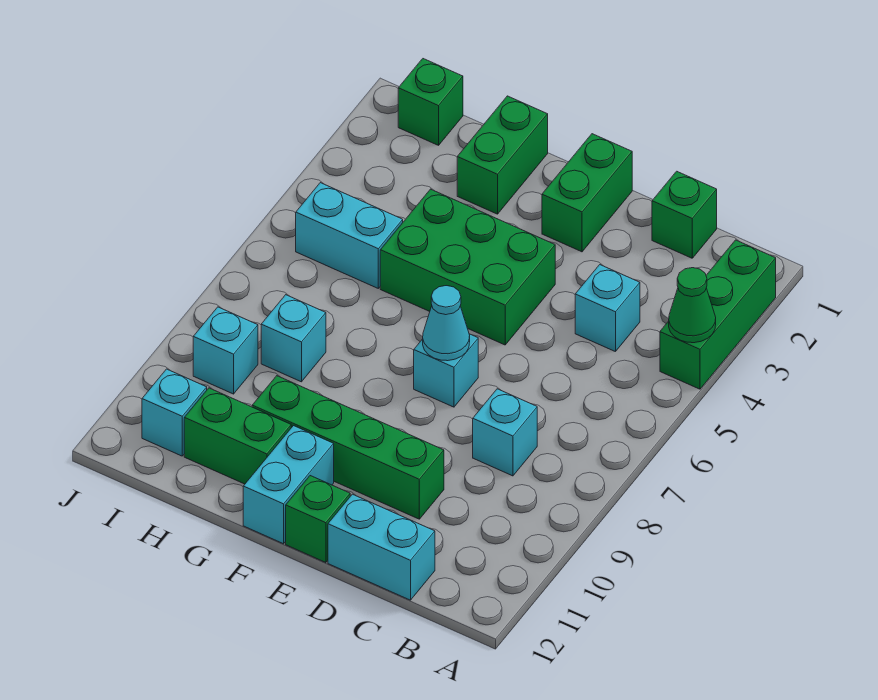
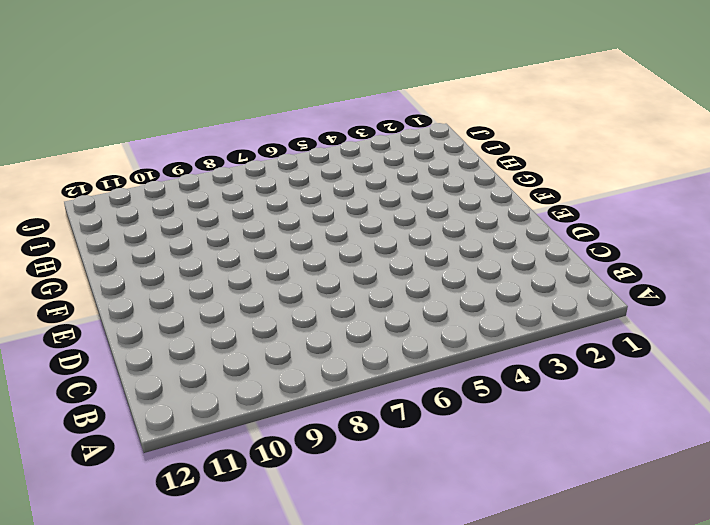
none -> green 1x3 brick [660,240,776,389]
none -> green 1x1 brick [652,171,717,258]
none -> cyan 1x1 brick [575,265,640,352]

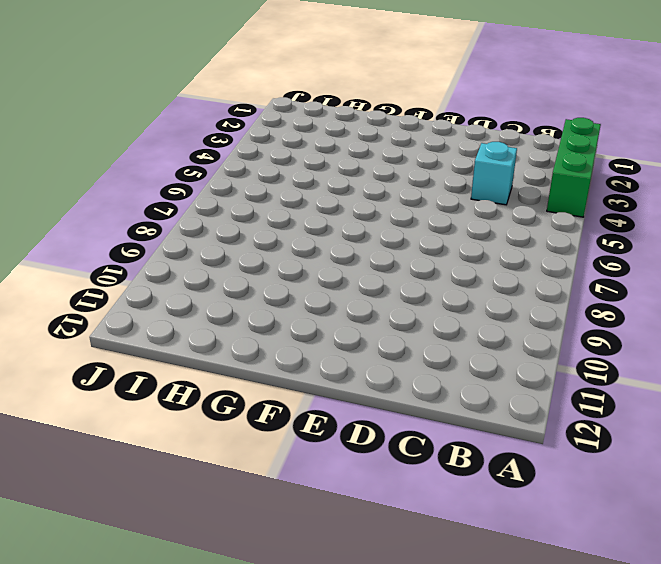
none -> green 1x1 brick [652,171,717,258]
none -> cyan 1x1 brick [473,389,537,476]
none -> cyan 1x2 brick [328,494,435,600]

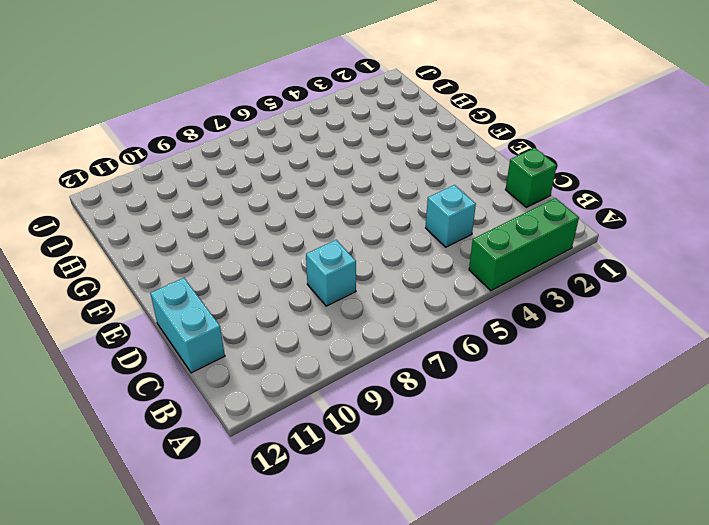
none -> green 1x4 brick [252,376,444,519]
none -> green 1x2 brick [542,134,632,252]
none -> green 2x3 brick [380,189,555,345]

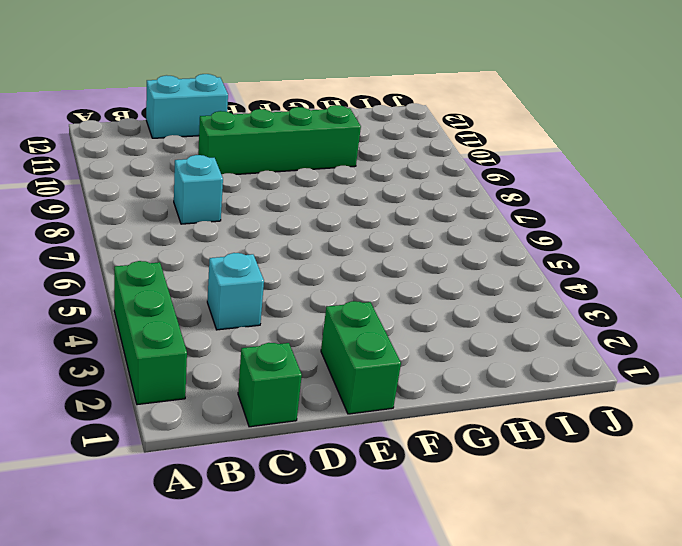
none -> green 2x3 brick [380,189,555,345]
none -> cyan 1x1 brick [414,334,478,407]
none -> green 1x1 brick [286,476,350,563]

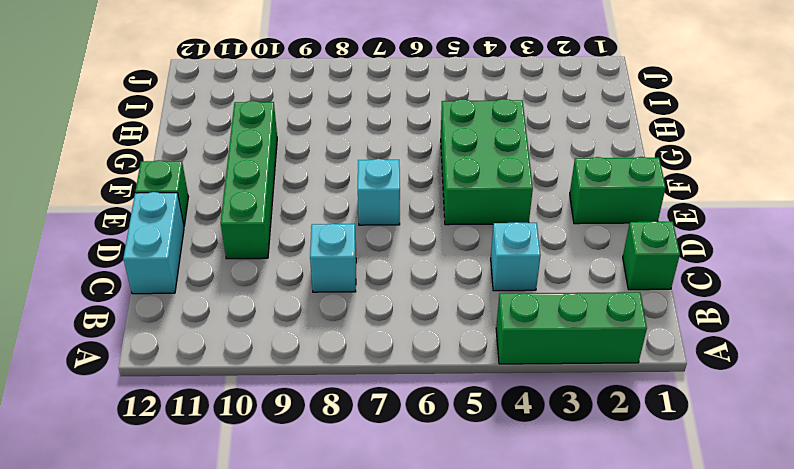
none -> cyan 1x2 brick [243,426,334,544]
none -> green 1x2 brick [457,96,548,214]
none -> green 1x2 brick [184,388,291,484]

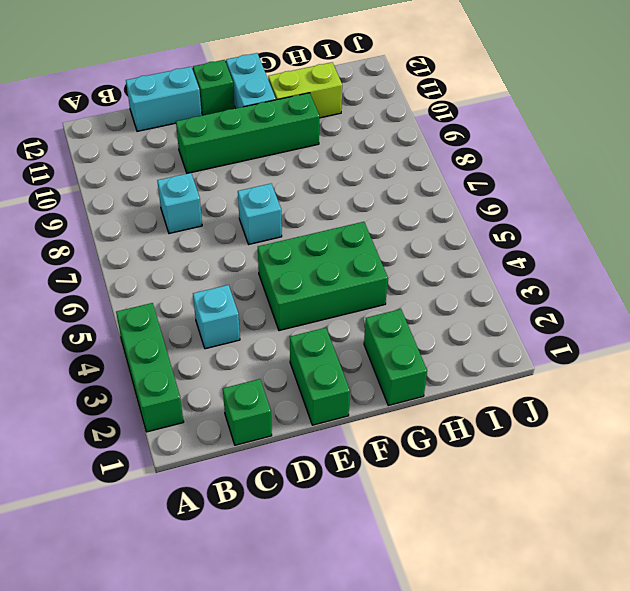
lime 1x2 brick [268,62,342,118] -> green 1x2 brick [184,388,291,484]
none -> cyan 1x2 brick [296,183,403,288]
none -> cyan 1x1 brick [261,295,326,382]
none -> green 1x1 brick [398,59,463,145]

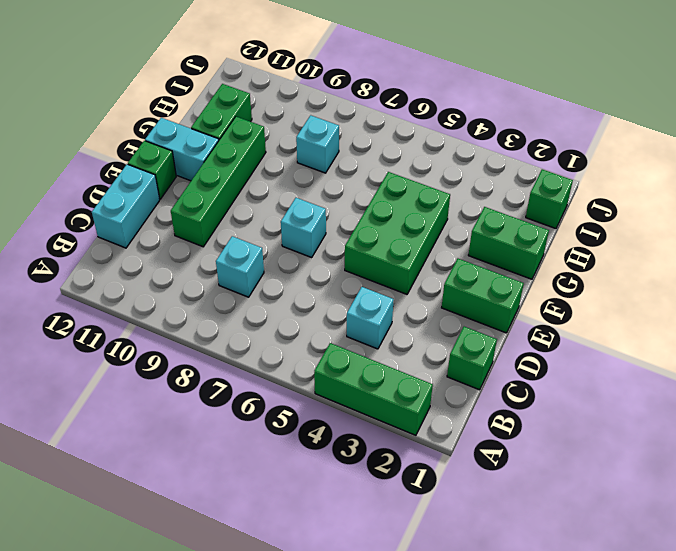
none -> cyan 1x2 brick [296,183,403,288]
none -> cyan 1x1 brick [193,307,258,394]
none -> cyan 1x1 brick [142,369,207,456]

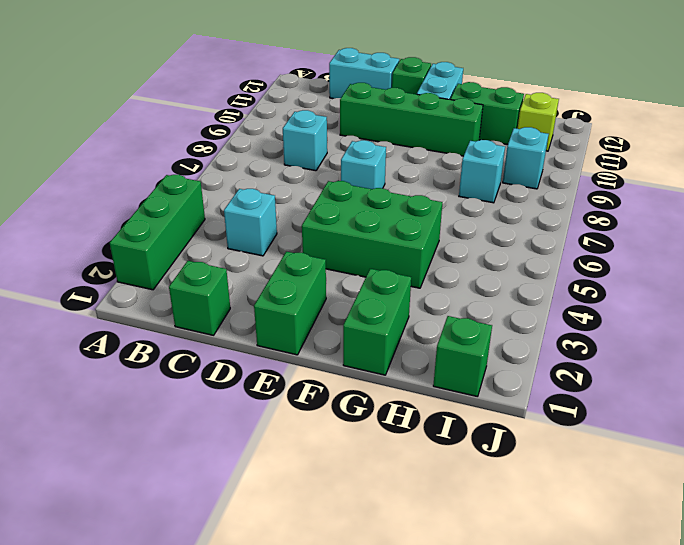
lime 1x1 brick [518,93,559,151] -> cyan 1x1 brick [142,369,207,456]
none -> cyan 1x2 brick [296,183,403,288]
none -> green 1x1 cone [669,268,716,343]
none -> cyan 1x1 cone [423,286,470,361]

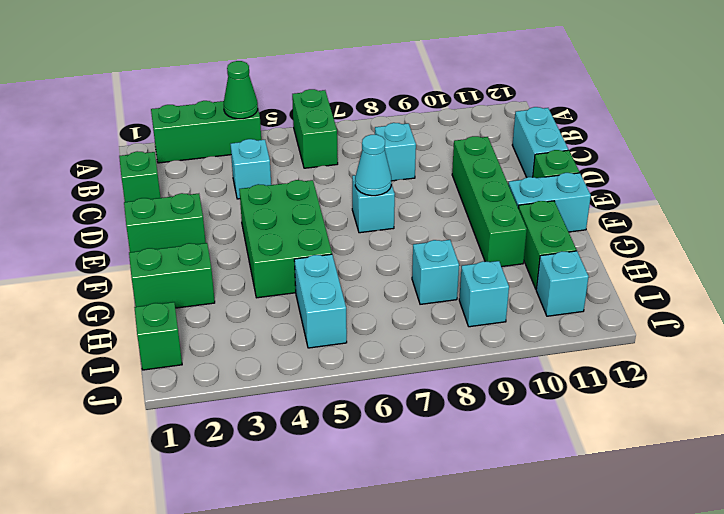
green 1x2 brick [292,89,338,168] -> none

